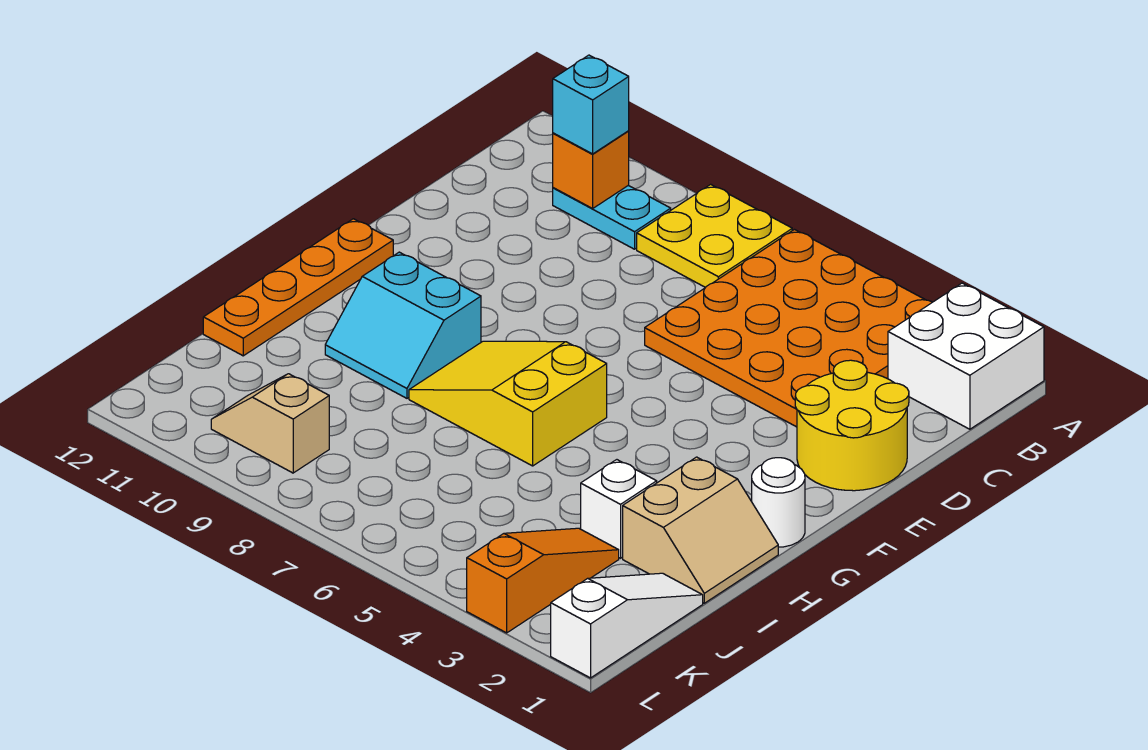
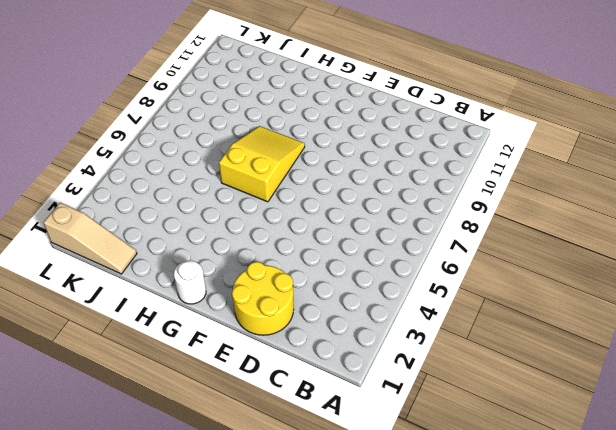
tan 1x3 slope [43,203,137,274] -> white 1x3 slope [551,573,703,678]
none -> white 2x2 brick [888,283,1044,429]
none -> orange 4x4 plate [645,230,932,427]
none -> yellow 2x2 plate [637,184,792,287]

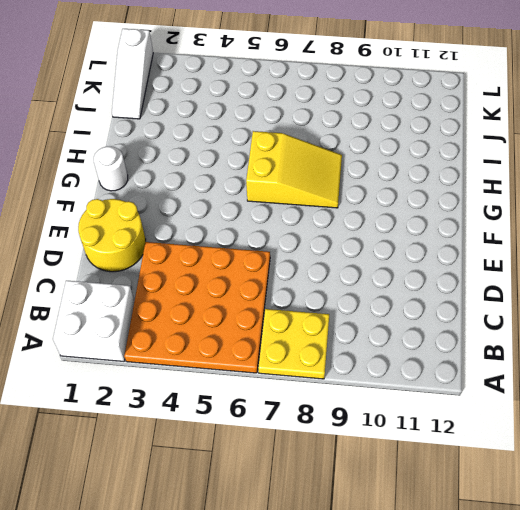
none -> cyan 1x2 plate [553,185,671,249]
none -> orange 1x4 plate [203,219,393,356]
none -> cyan 2x2 slope [325,252,481,398]

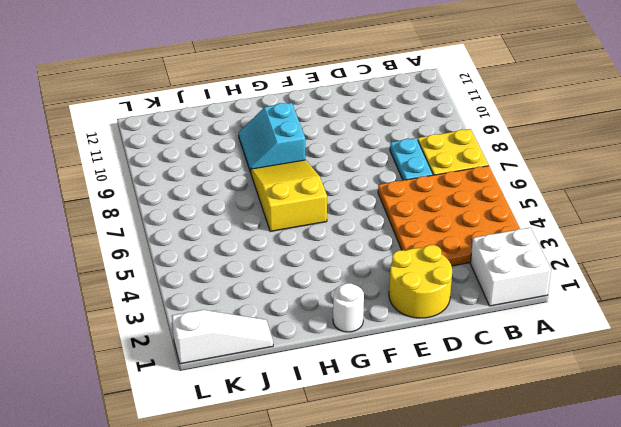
cyan 1x2 plate [390,138,433,180] -> cyan 1x2 plate moved to [553,185,671,249]
none -> orange 1x4 plate [203,219,393,356]
none -> tan 2x2 slope [623,457,778,603]
none -> white 1x1 brick [581,460,657,558]

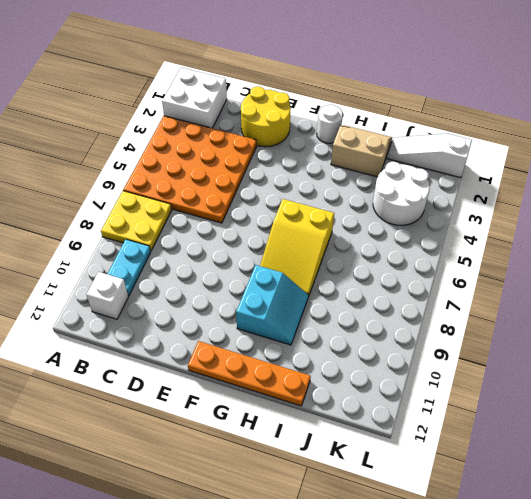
white 1x1 brick [86,272,128,319] -> white 1x1 brick moved to [581,460,657,558]
white 2x2 round brick [373,162,430,225] -> orange 1x3 slope [467,528,619,633]
none -> tan 1x2 slope [211,374,329,473]
none -> orange 1x1 brick [553,131,629,208]
none -> cyan 1x1 brick [553,55,629,154]

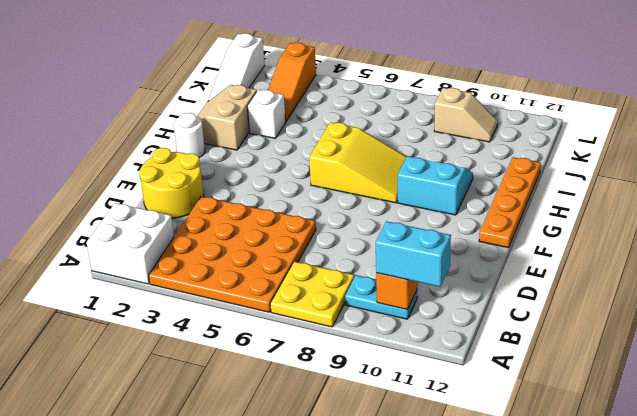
cyan 1x2 brick [376,221,451,287] -> cyan 1x1 brick [553,55,629,154]

